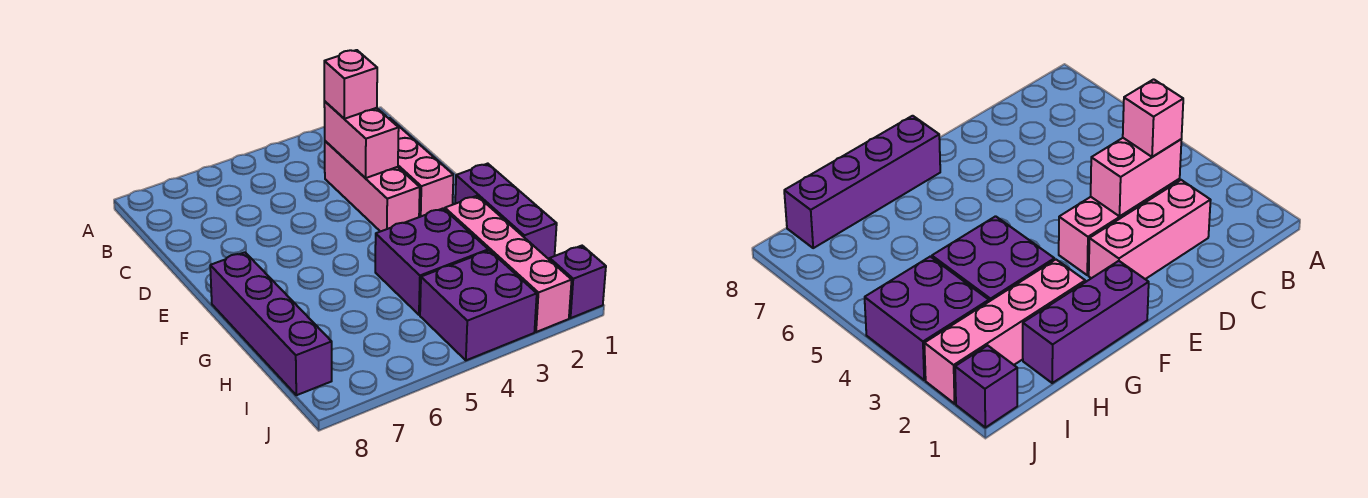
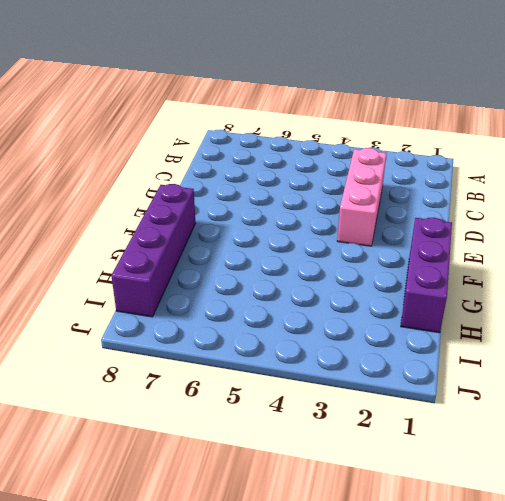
none -> pink 1x3 brick [389,118,453,217]
none -> pink 1x4 brick [445,196,572,332]

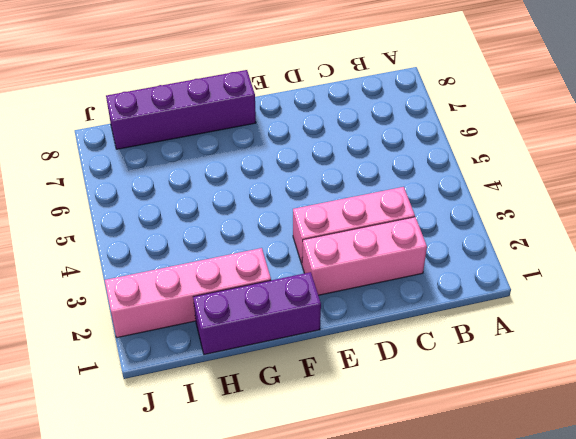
none -> purple 2x2 brick [375,209,488,315]
none -> purple 2x2 brick [420,251,537,360]

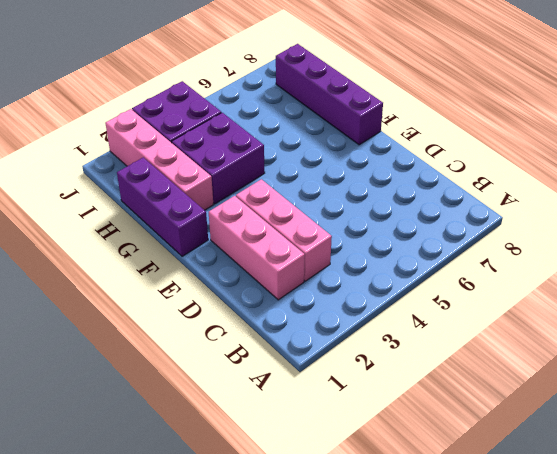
none -> purple 1x1 brick [550,246,606,318]
none -> pink 1x2 brick [324,101,399,178]

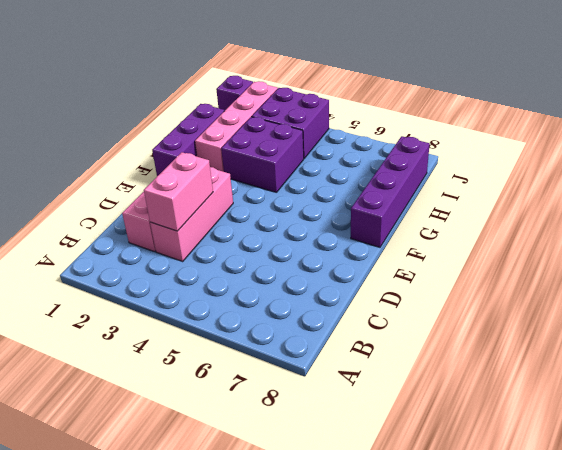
none -> pink 1x1 brick [324,50,377,119]

